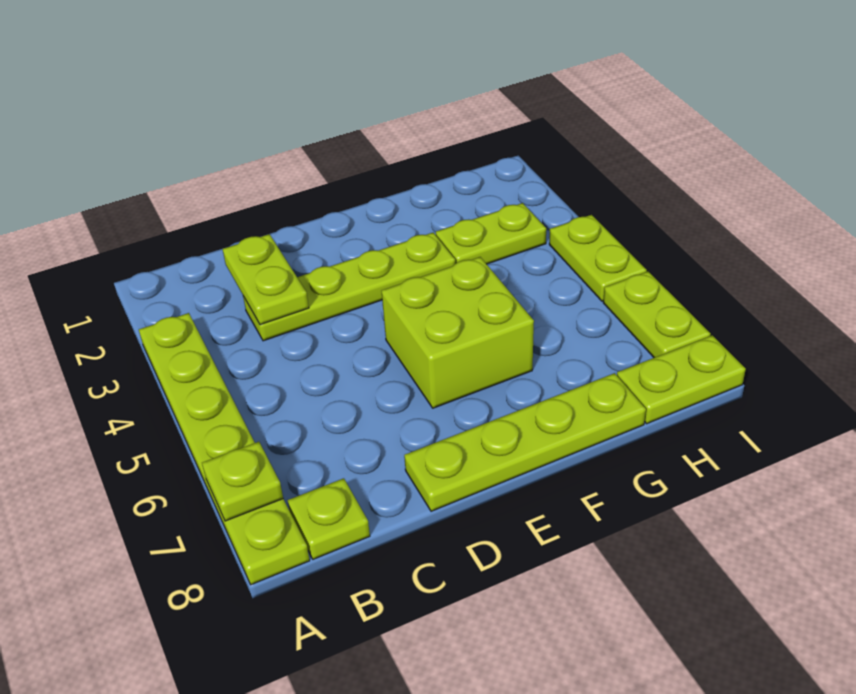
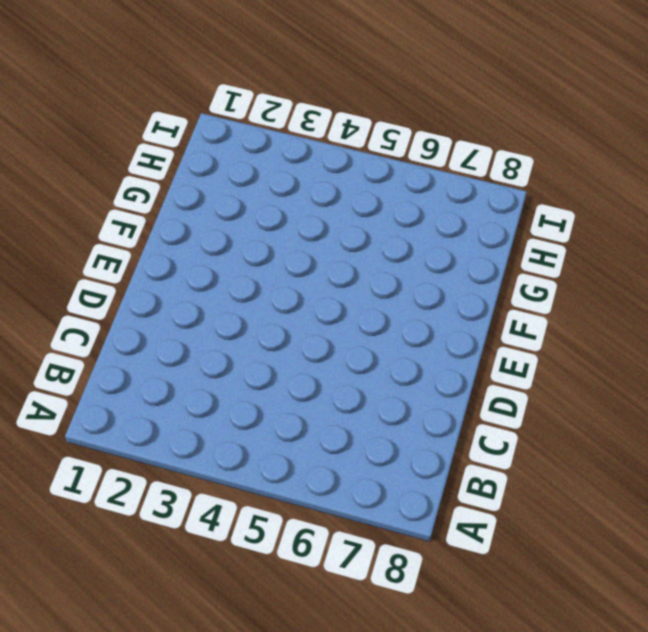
none -> lime 1x6 plate [139,313,310,585]
none -> lime 1x1 plate [288,478,370,559]

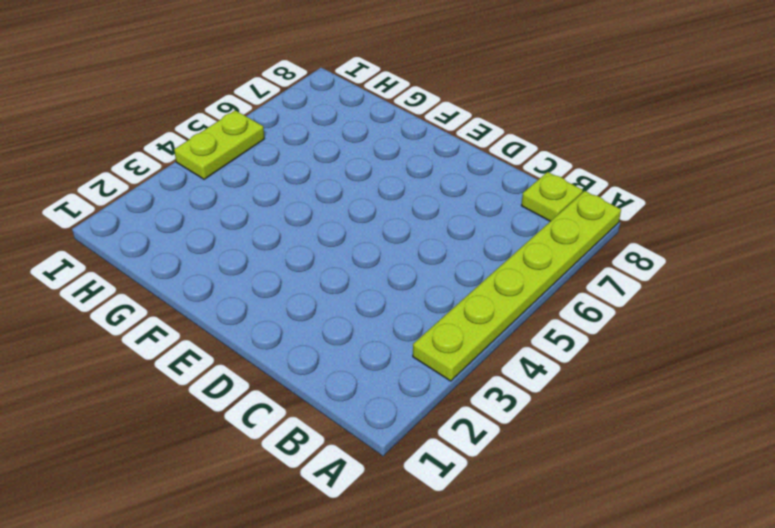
none -> lime 1x4 plate [243,233,455,341]
none -> lime 1x4 plate [404,373,646,511]

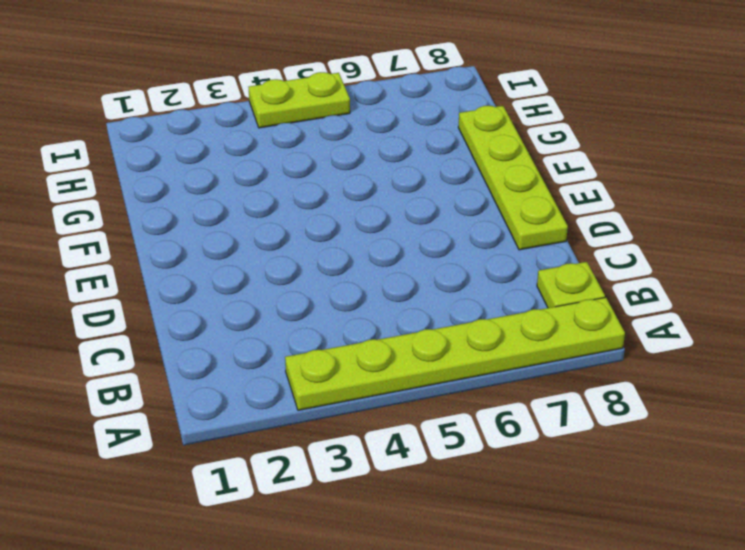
none -> lime 1x4 plate [243,233,455,341]
none -> lime 2x2 brick [382,257,534,408]

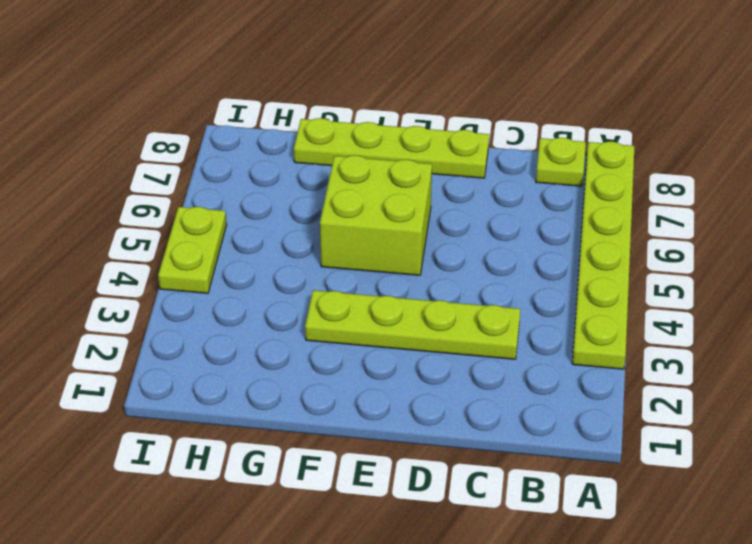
none -> lime 1x2 plate [436,203,546,264]
none -> lime 1x2 plate [617,335,746,424]

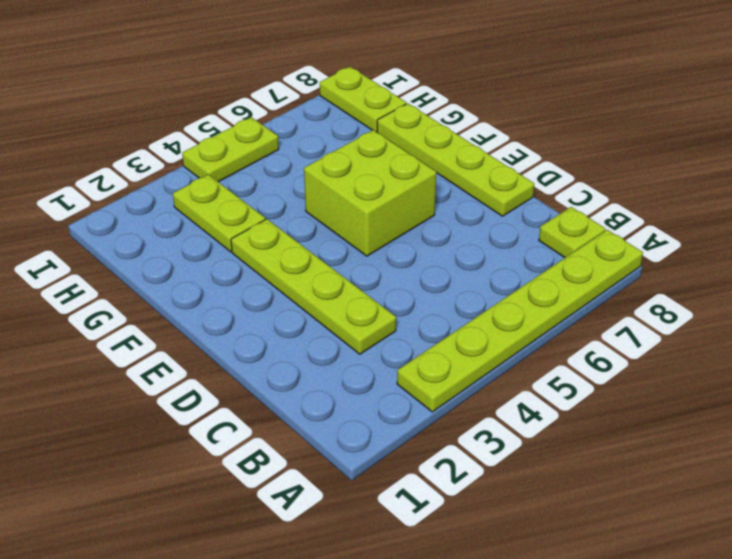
none -> lime 1x2 plate [603,271,710,358]
none -> lime 1x1 plate [202,442,283,521]

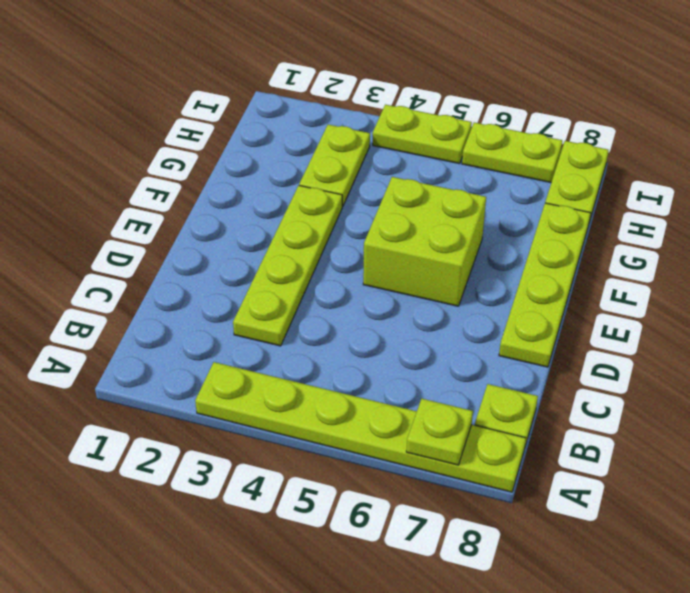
none -> lime 1x2 plate [223,234,309,325]

